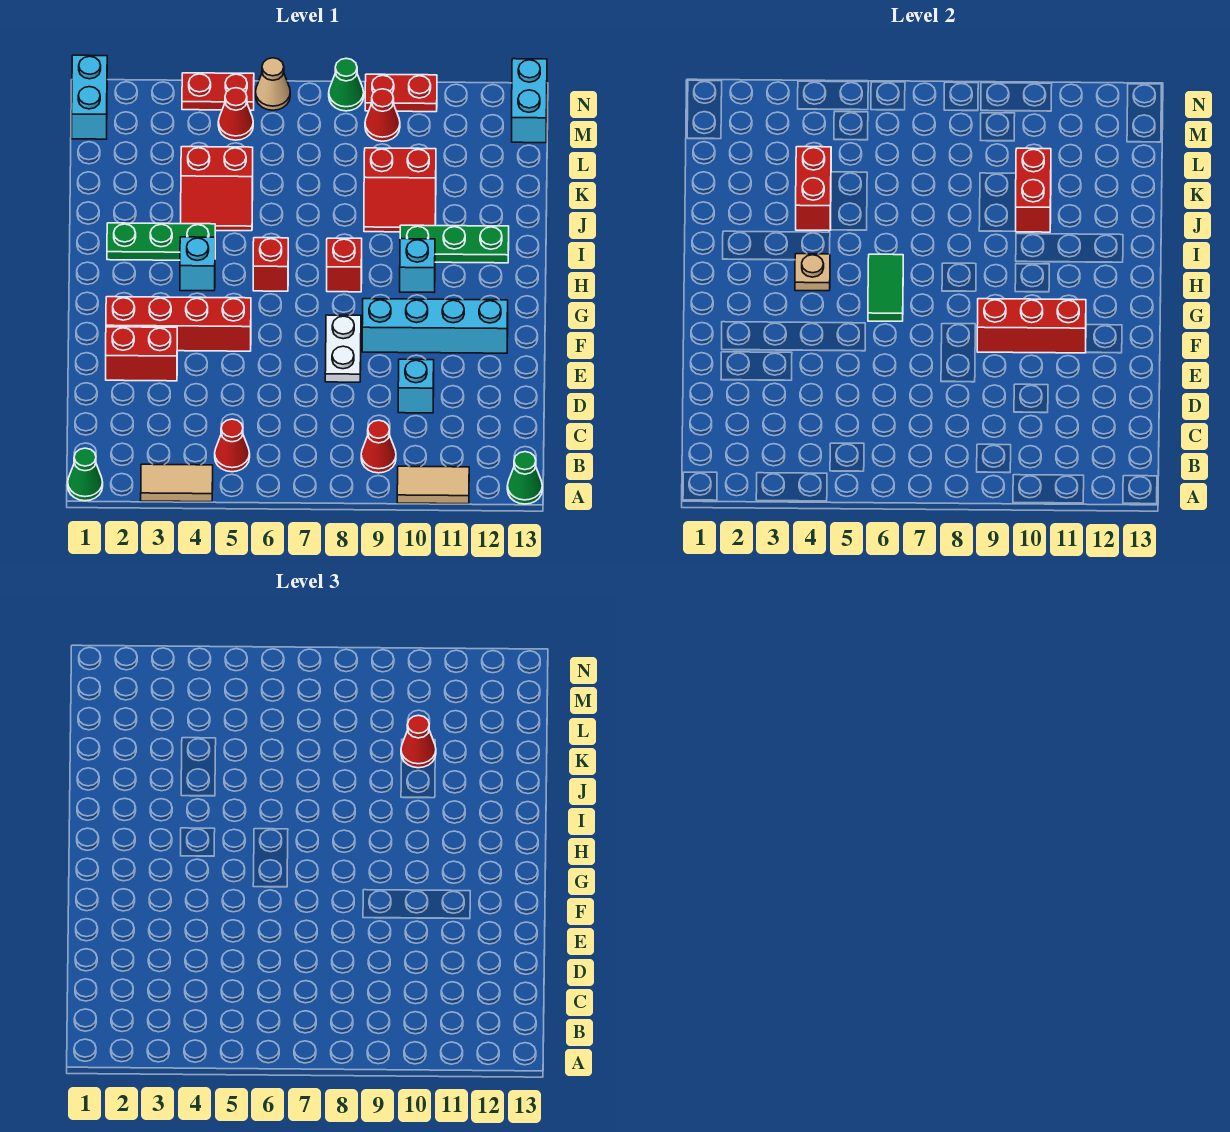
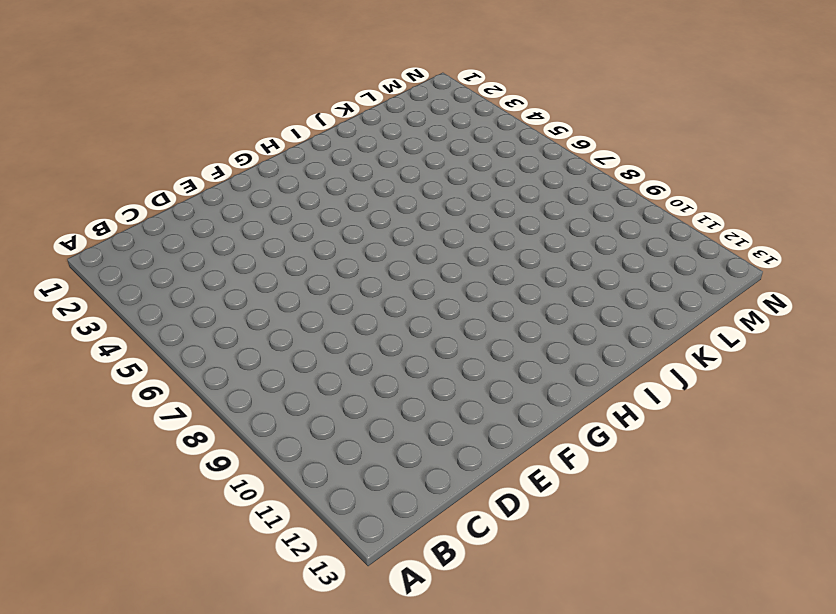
none -> green 1x1 cone [68,448,103,501]
none -> tan 1x2 tile [141,464,213,502]
none -> tan 1x2 tile [397,466,469,504]
none -> green 1x1 cone [507,452,542,504]

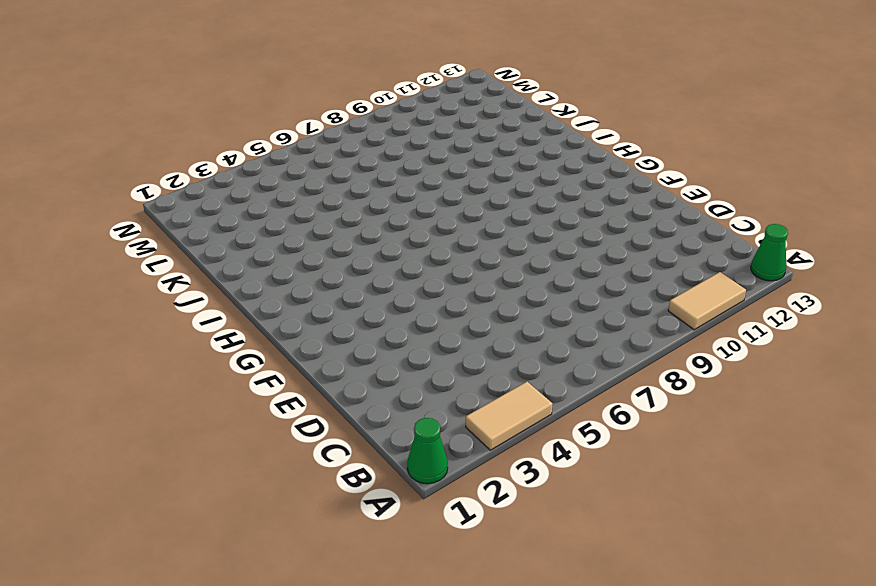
none -> red 1x1 cone [215,419,250,472]
none -> red 1x1 cone [361,420,396,473]
none -> cyan 1x1 brick [398,359,434,413]
none -> red 1x2 brick [106,327,177,381]

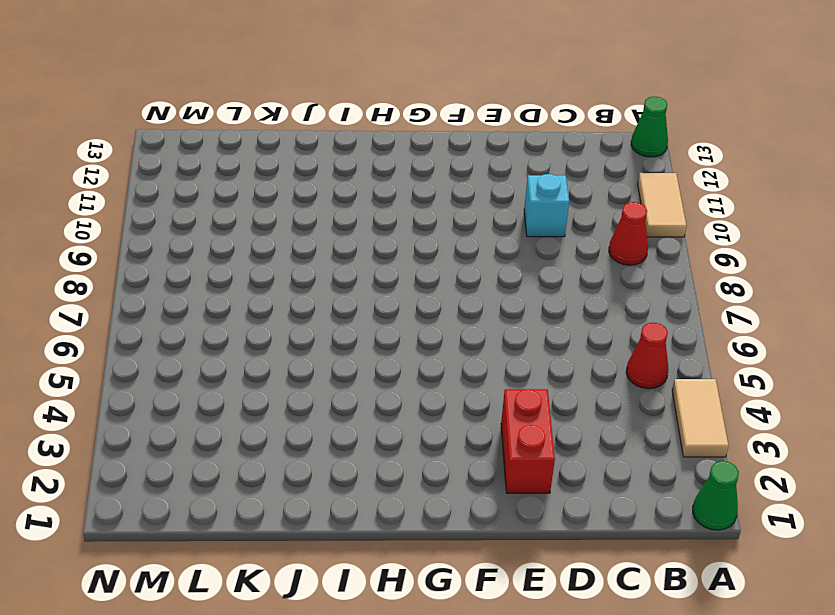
none -> white 1x2 plate [325,315,361,382]
none -> red 1x4 brick [106,297,251,351]
none -> cyan 1x4 brick [362,299,508,353]
none -> cyan 1x1 brick [180,237,215,291]

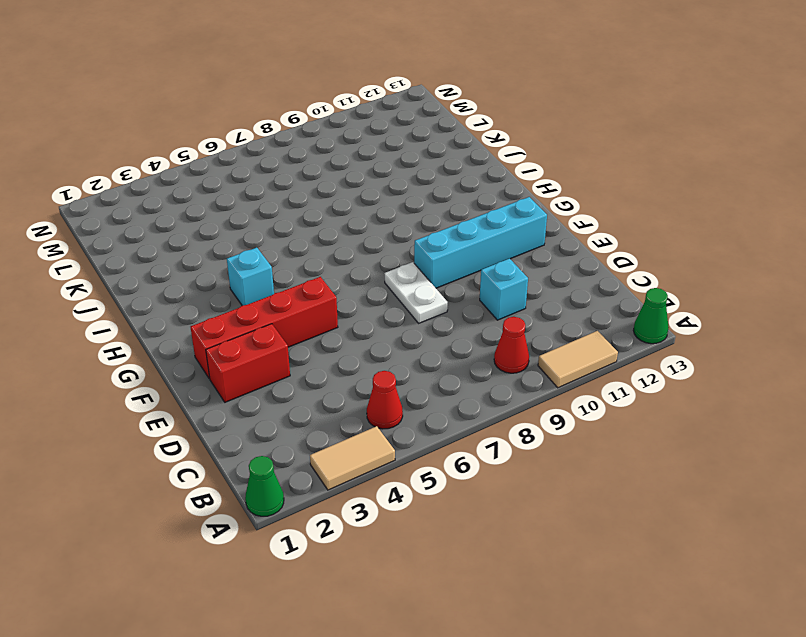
none -> red 1x1 brick [253,238,288,291]
none -> red 1x1 brick [327,238,362,292]
none -> cyan 1x1 brick [400,239,435,292]
none -> green 1x3 plate [107,223,215,260]

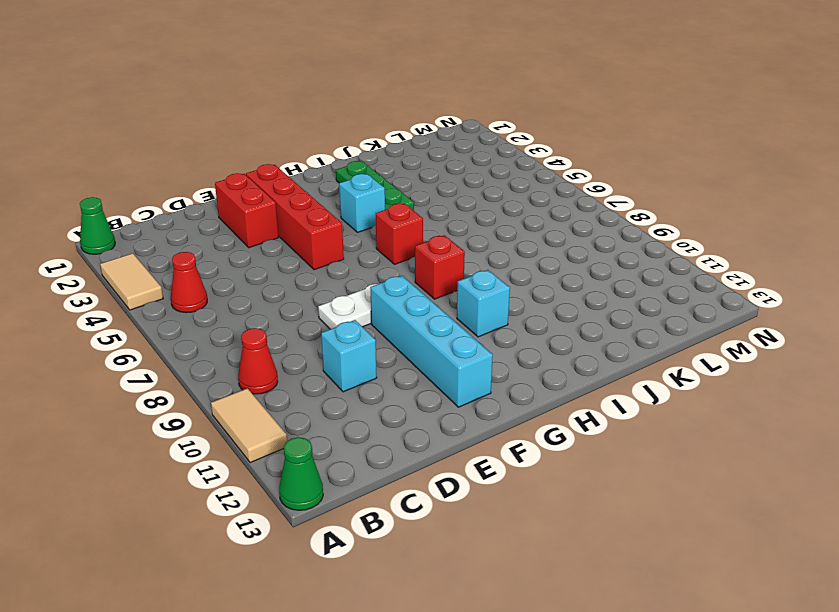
none -> green 1x3 plate [400,225,509,263]
none -> red 2x2 slope [181,147,253,231]
none -> red 2x2 slope [364,148,436,232]
none -> cyan 1x2 brick [72,55,107,139]

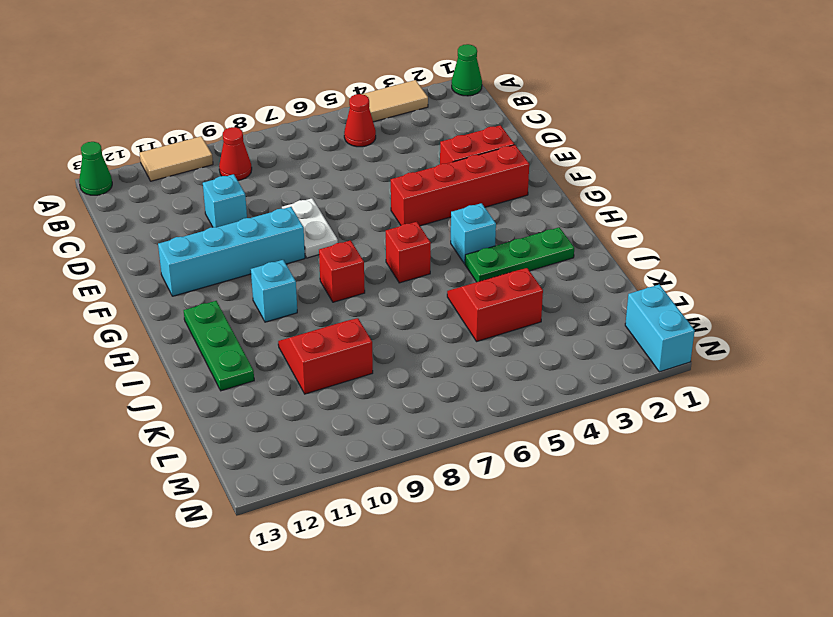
green 1x3 plate [184,301,254,391] -> green 1x3 plate turned to [400,225,509,263]
none -> red 1x1 cone [218,88,253,140]
none -> red 1x1 cone [365,89,400,141]
none -> cyan 1x2 brick [512,59,547,143]
none -> red 1x2 plate [182,73,254,110]

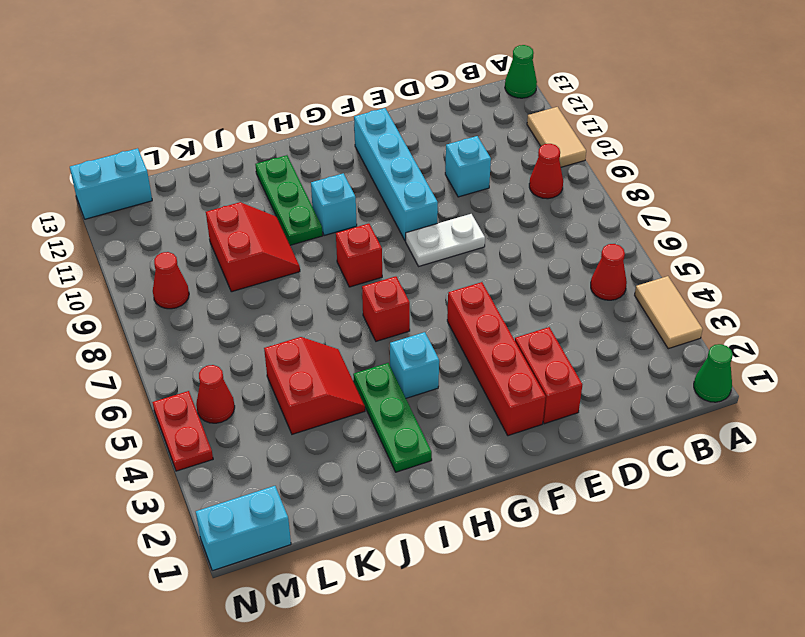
none -> tan 1x1 cone [255,58,290,110]
none -> green 1x1 cone [329,58,364,111]
none -> red 1x2 plate [365,74,437,112]
none -> red 1x3 brick [977,299,1086,353]

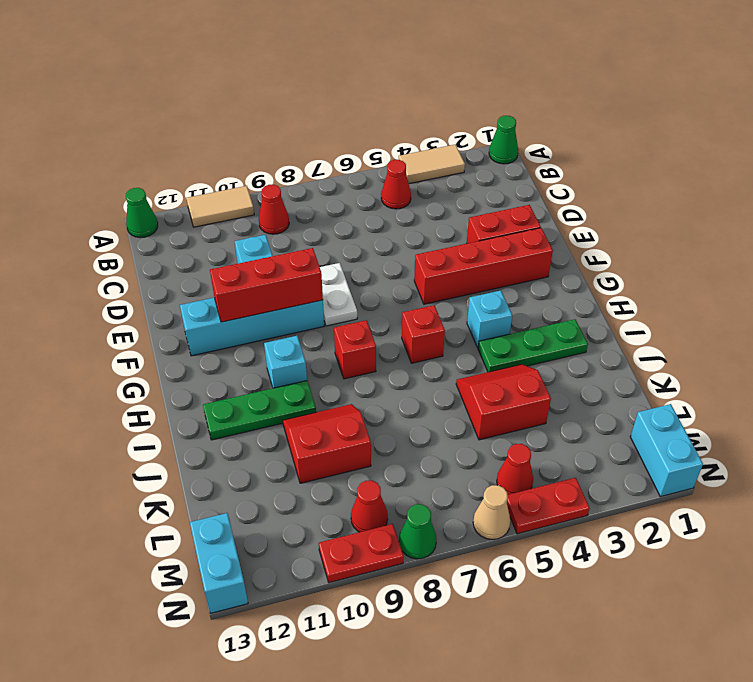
none -> green 1x2 tile [868,254,903,321]
none -> tan 1x1 plate [795,254,830,291]
none -> red 1x2 brick [796,147,831,231]
none -> red 1x2 brick [1016,148,1051,232]

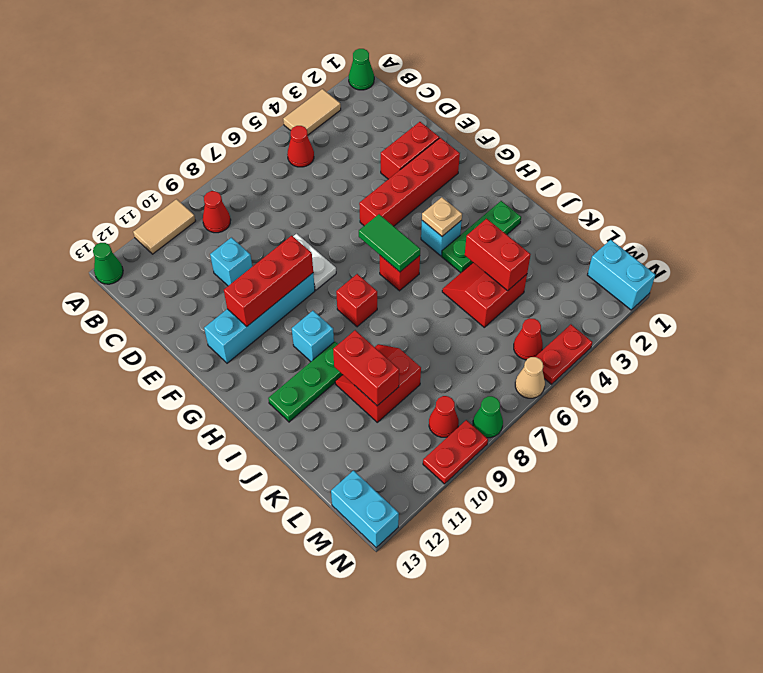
none -> red 1x1 cone [401,715,436,768]

